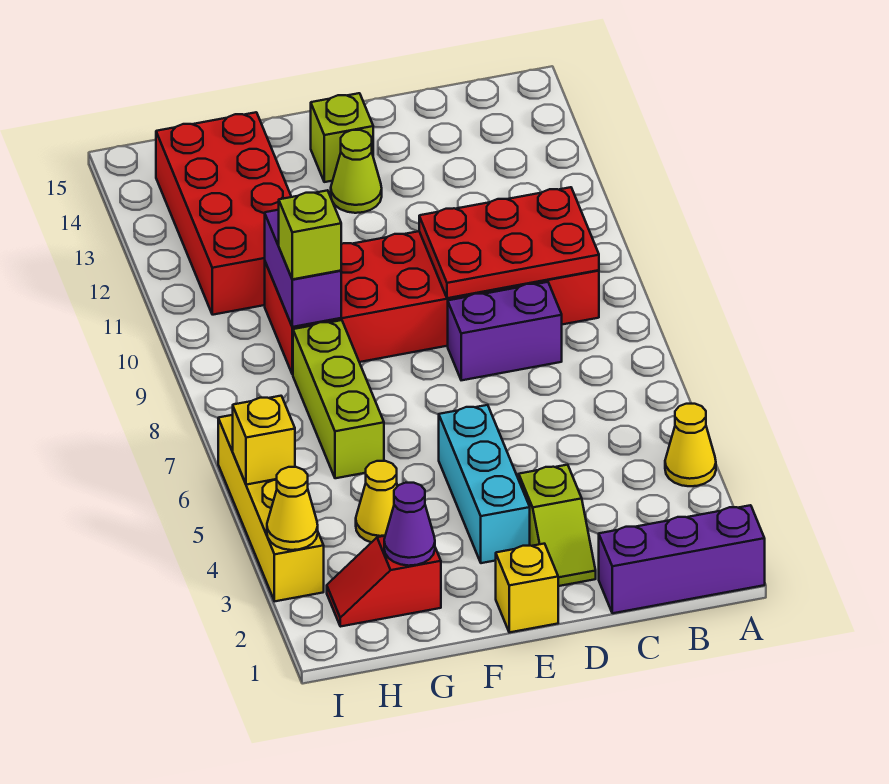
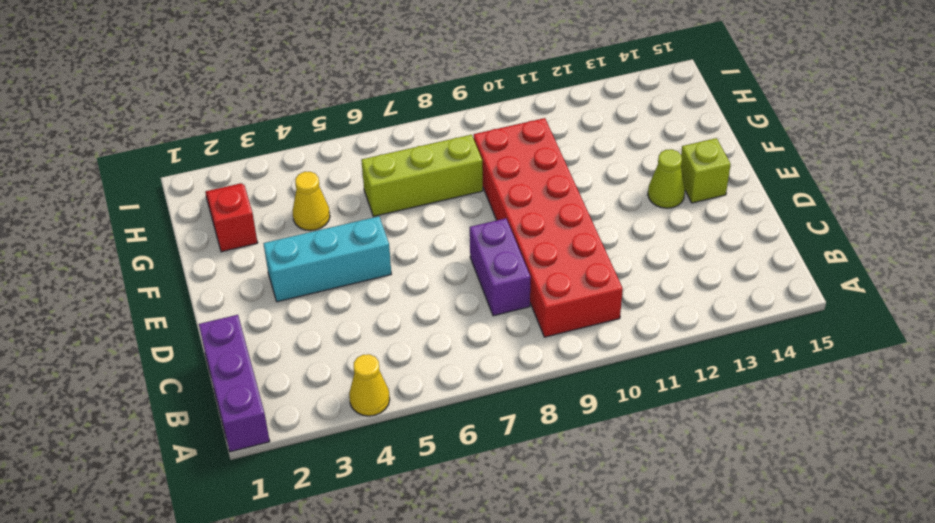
none -> lime 1x2 slope [519,465,596,586]
none -> yellow 1x1 brick [496,544,558,632]
none -> red 2x4 brick [156,112,291,315]

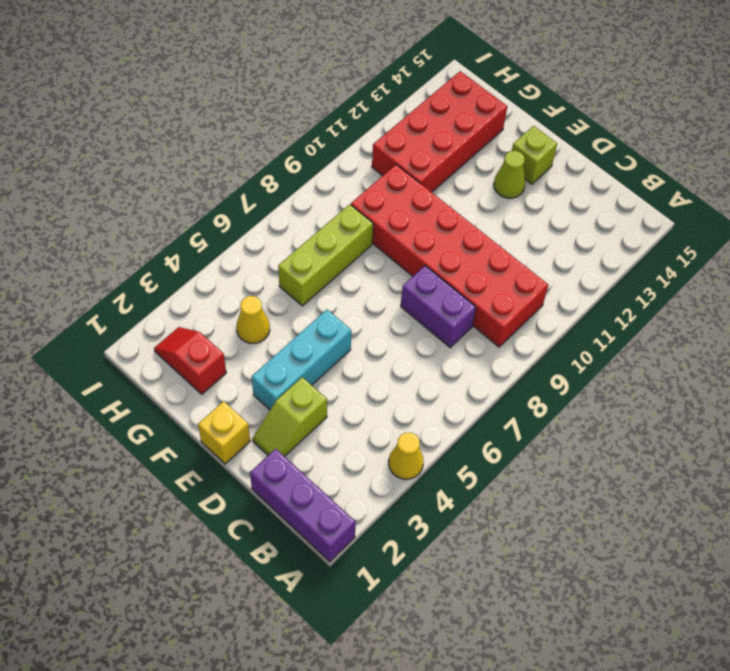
none -> yellow 1x4 brick [218,415,324,601]
none -> red 2x3 plate [419,187,599,298]
none -> purple 1x1 cone [384,483,435,566]

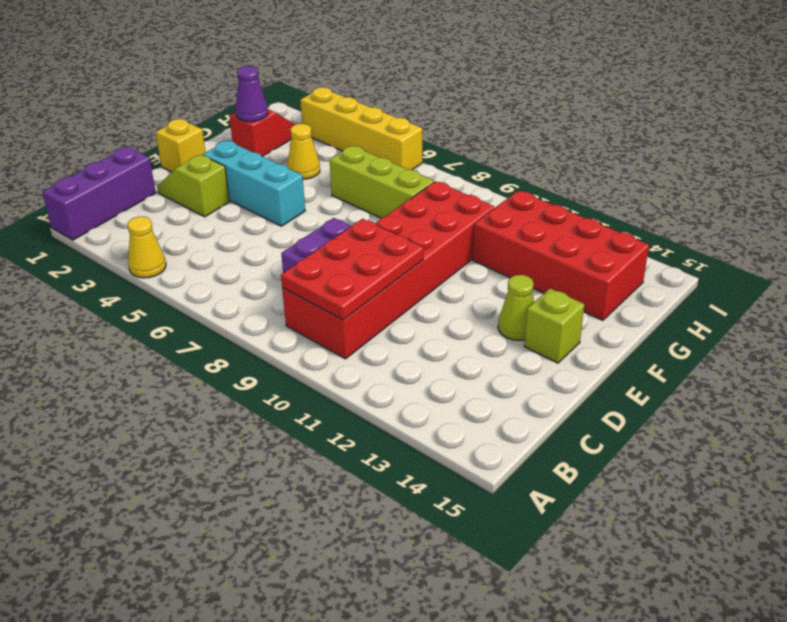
none -> purple 1x2 brick [265,210,341,327]
none -> yellow 1x1 cone [267,467,318,550]
none -> yellow 1x1 brick [233,396,295,485]

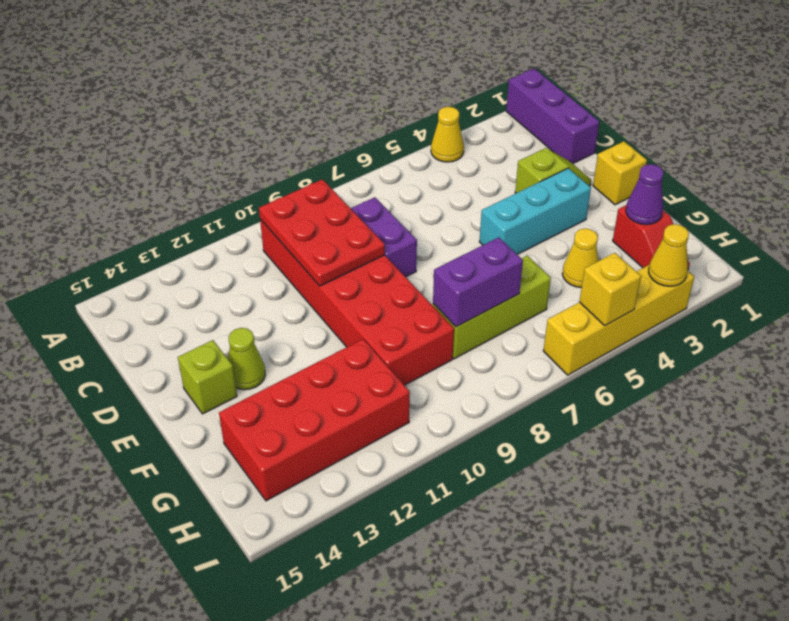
purple 1x2 brick [433,237,523,327] -> purple 1x2 brick moved to [265,210,341,327]
none -> lime 1x1 brick [279,190,341,279]

